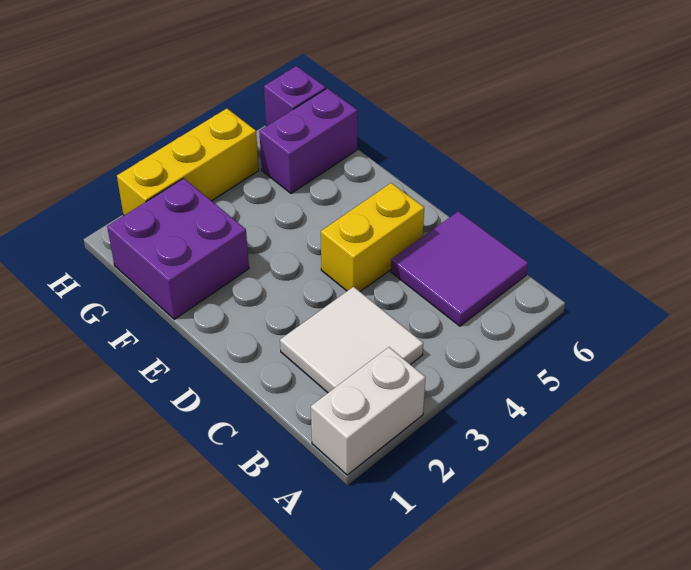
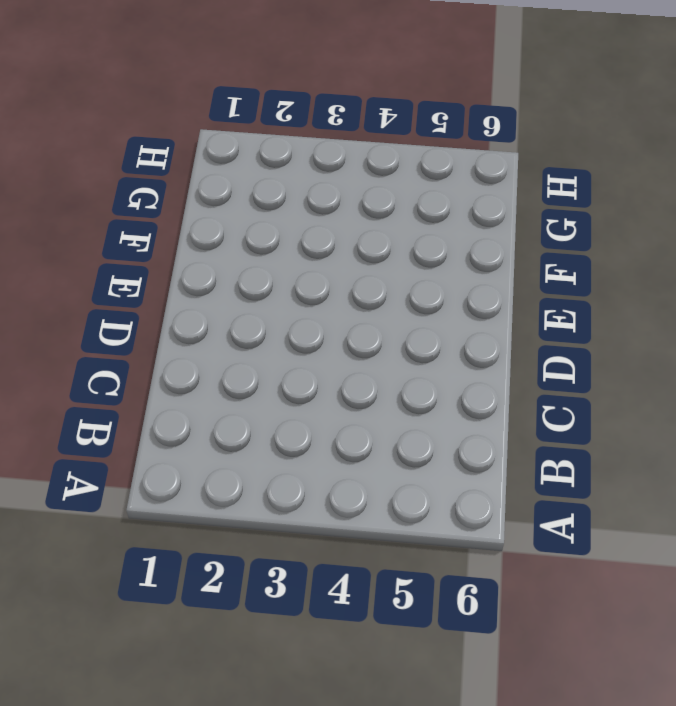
none -> white 1x2 brick [311,347,426,475]
none -> white 2x2 tile [280,287,423,393]

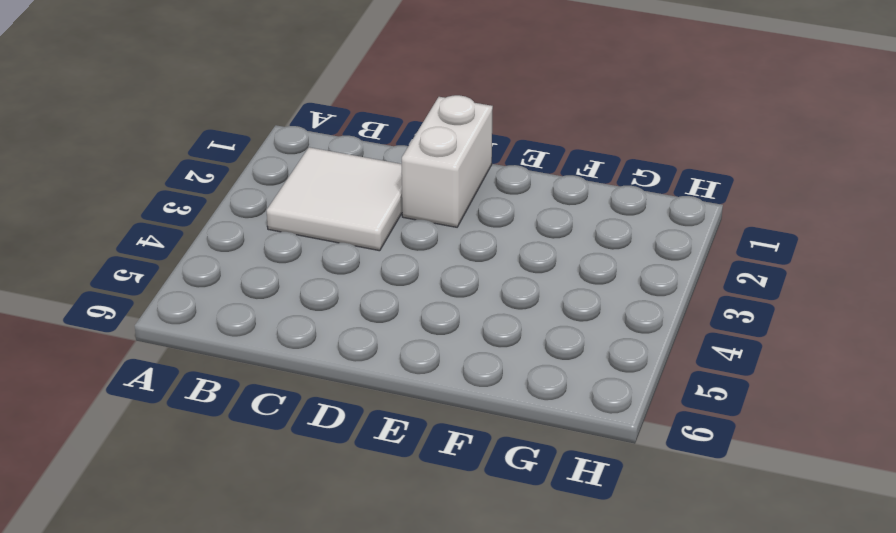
white 1x2 brick [402,95,493,227] -> white 1x2 brick moved to [311,347,426,475]
none -> purple 2x2 tile [391,211,528,326]
none -> yellow 1x2 brick [321,183,424,291]

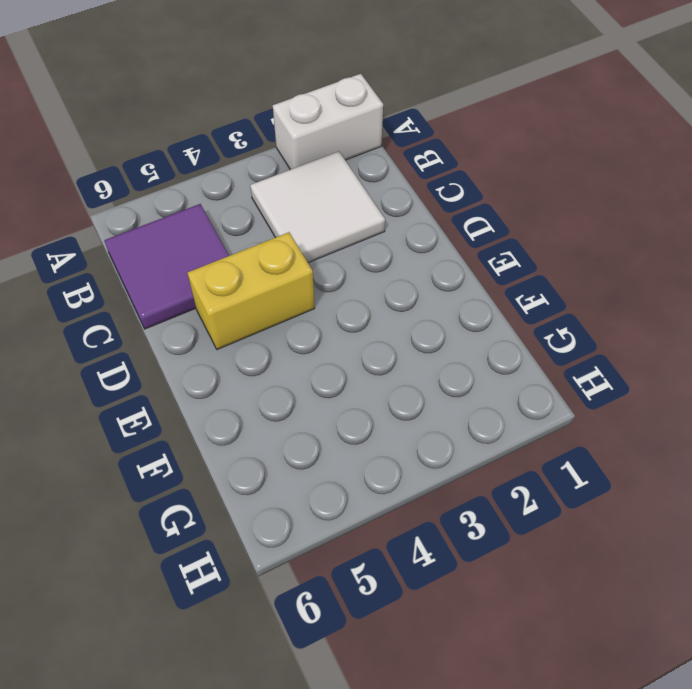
none -> purple 2x2 brick [107,178,249,319]
none -> purple 1x2 brick [259,88,358,193]

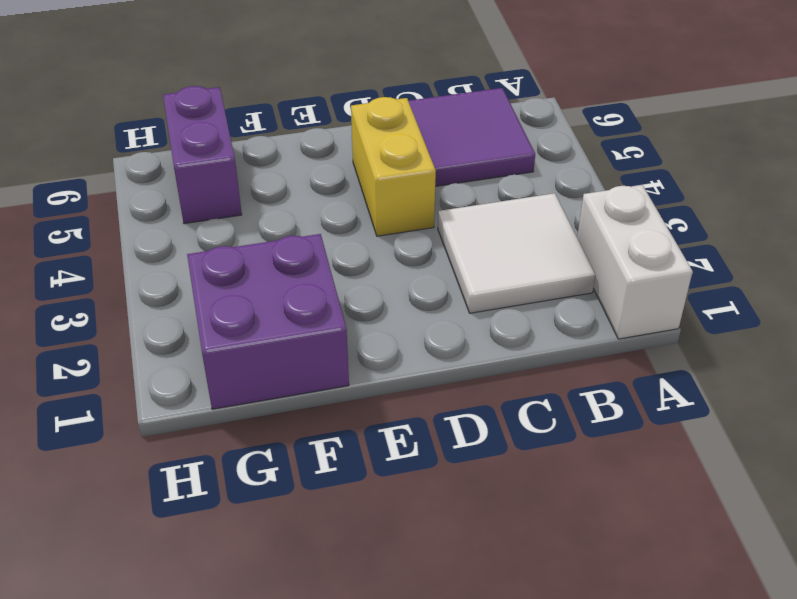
none -> yellow 1x3 brick [117,109,259,215]
none -> purple 1x1 brick [264,66,326,126]

